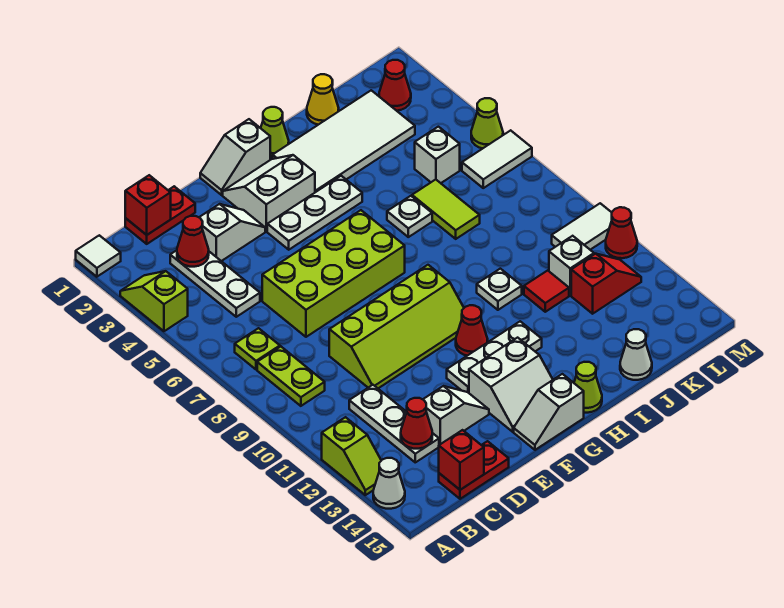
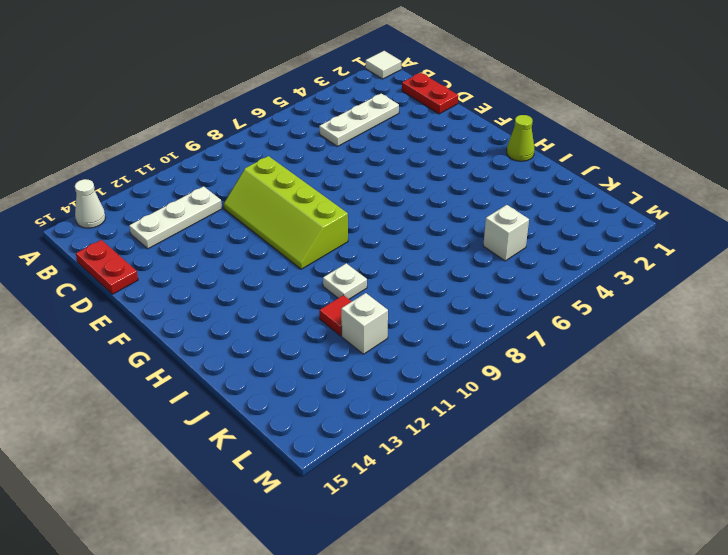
none -> lime 1x2 slope [120,271,188,331]
none -> lime 1x2 slope [322,417,381,495]
none -> lime 1x1 plate [235,328,280,370]
none -> lime 1x2 plate [257,347,325,406]

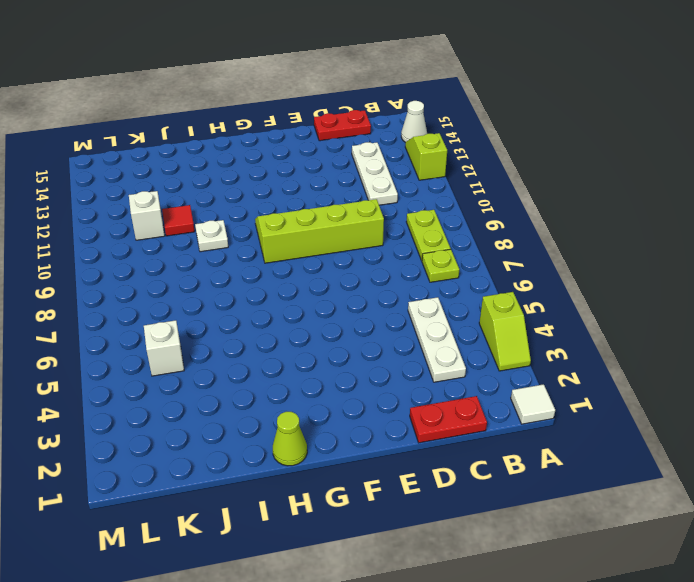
none -> white 1x2 slope [199,204,265,261]
none -> lime 2x4 brick [262,210,405,337]
none -> white 1x2 slope [423,386,489,445]
none -> white 1x2 slope [200,119,270,195]

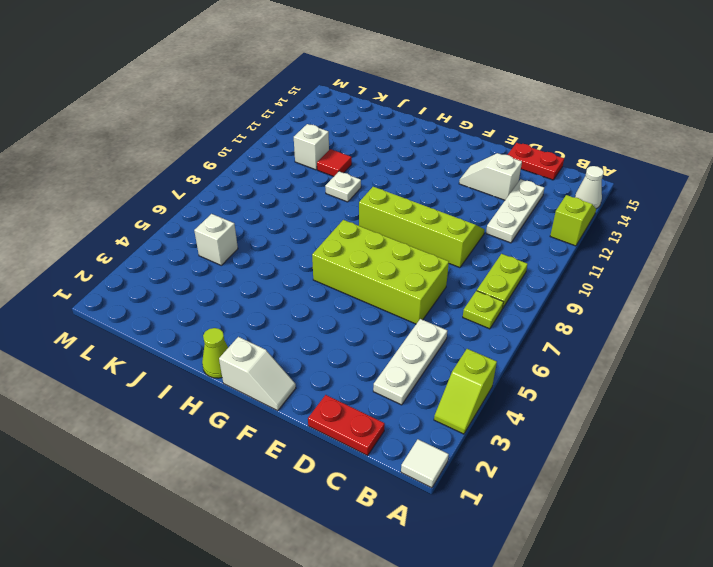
none -> white 1x2 slope [199,204,265,261]
none -> white 2x2 slope [223,155,315,231]
none -> white 1x3 plate [267,176,362,250]
none -> white 1x3 plate [447,321,542,393]

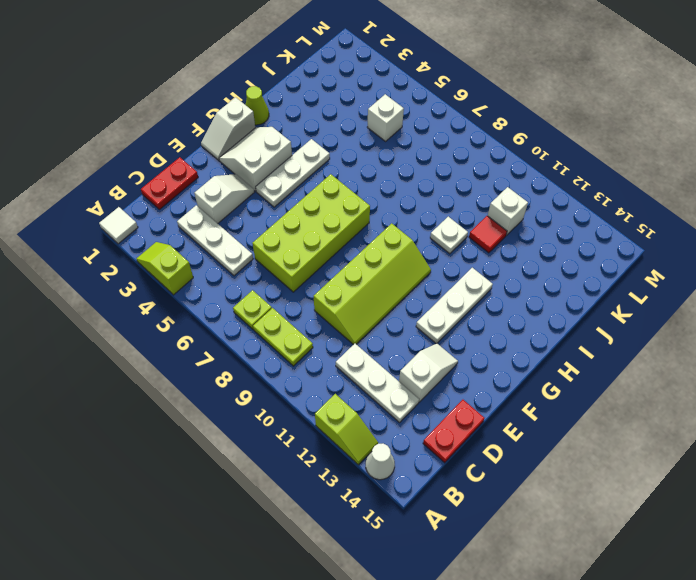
none -> white 2x2 slope [469,338,553,432]
none -> white 1x2 slope [514,374,584,450]
none -> red 1x1 cone [456,305,488,356]
none -> white 2x4 tile [273,90,415,192]

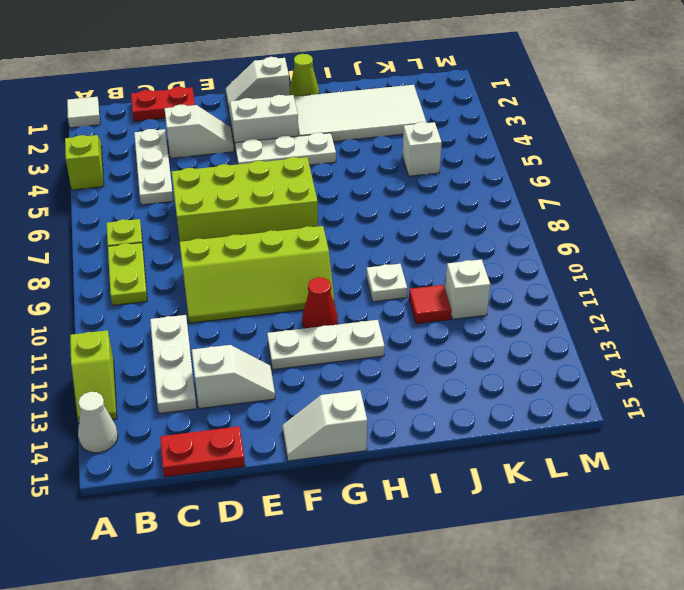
none -> white 2x2 slope [469,338,553,432]
none -> lime 1x1 cone [574,362,602,413]
none -> white 1x1 plate [387,196,432,237]
none -> yellow 1x1 cone [307,74,339,125]

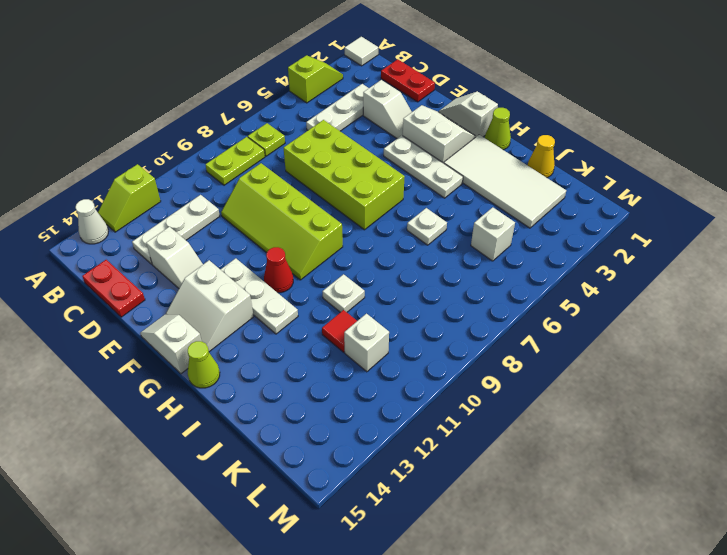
none -> lime 1x2 tile [412,180,480,239]
none -> white 1x1 cone [620,329,652,380]
none -> red 1x2 slope [571,254,641,314]
none -> red 1x1 cone [379,60,411,111]

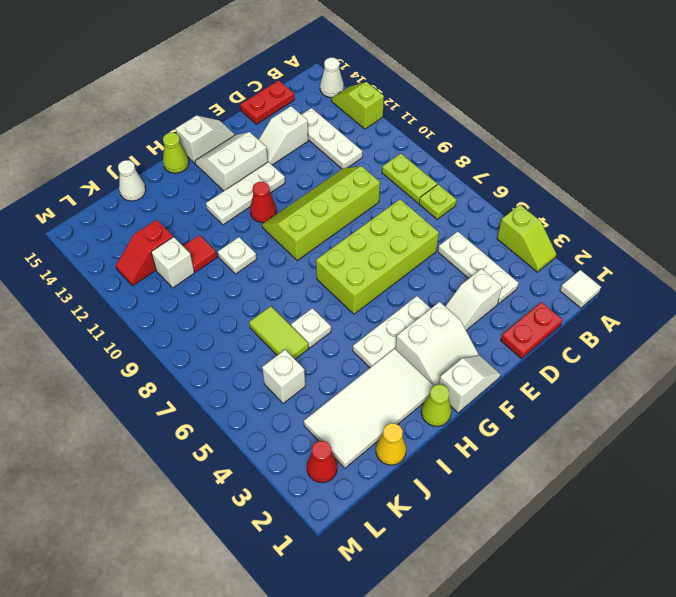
none -> white 1x2 tile [462,130,532,188]
none -> white 1x2 tile [552,203,612,250]
none -> lime 1x1 cone [471,98,503,149]
none -> red 1x1 cone [606,207,637,258]

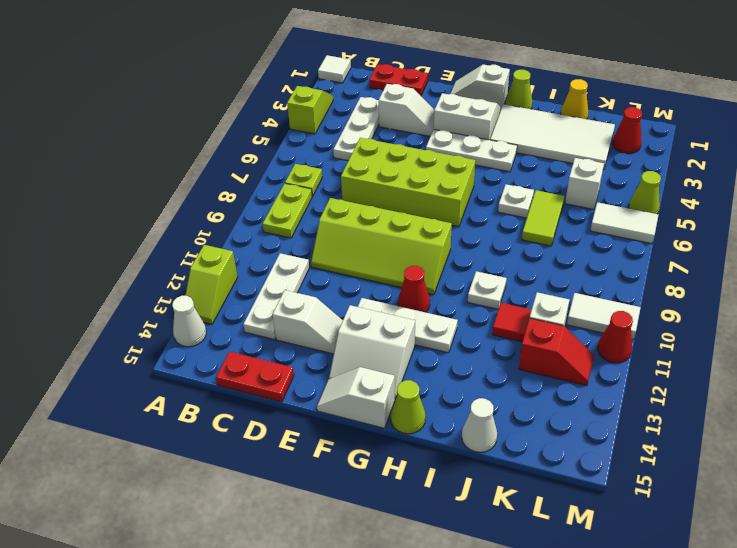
none -> red 1x1 brick [125,175,171,235]
none -> red 1x1 cone [177,216,209,267]
none -> red 1x1 cone [401,398,432,449]
none -> red 1x1 brick [439,430,484,490]

